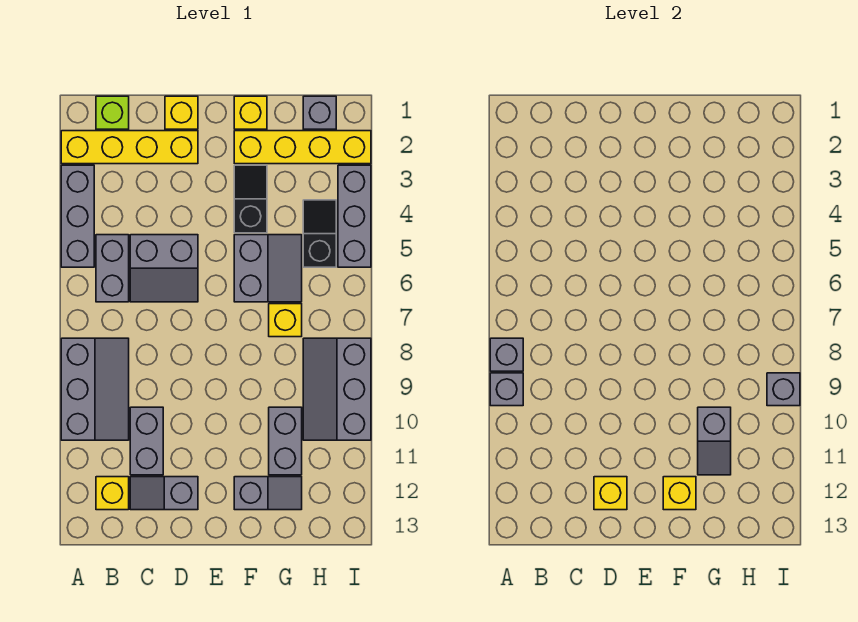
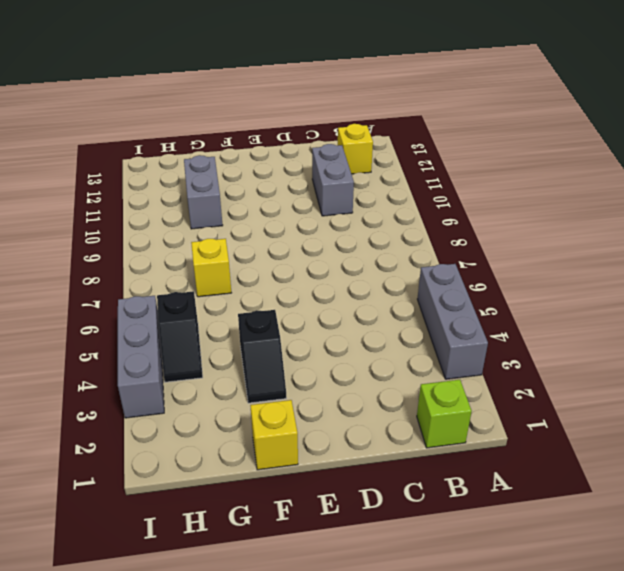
none -> yellow 1x4 brick [61,131,198,164]
none -> grey 2x3 slope [61,338,129,440]
none -> grey 1x2 brick [96,235,129,302]

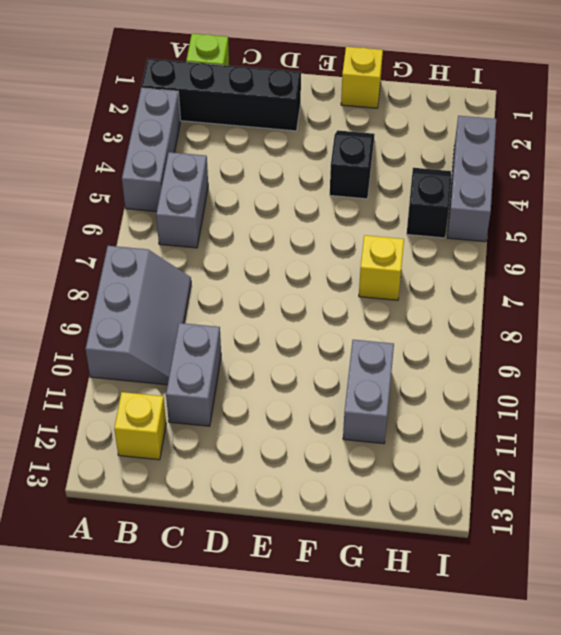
black 1x4 brick [141,59,301,131] -> yellow 1x4 brick [61,131,198,164]
none -> grey 2x2 slope [130,235,198,302]
none -> grey 1x2 slope [130,477,198,510]
none -> yellow 1x1 brick [165,96,198,129]

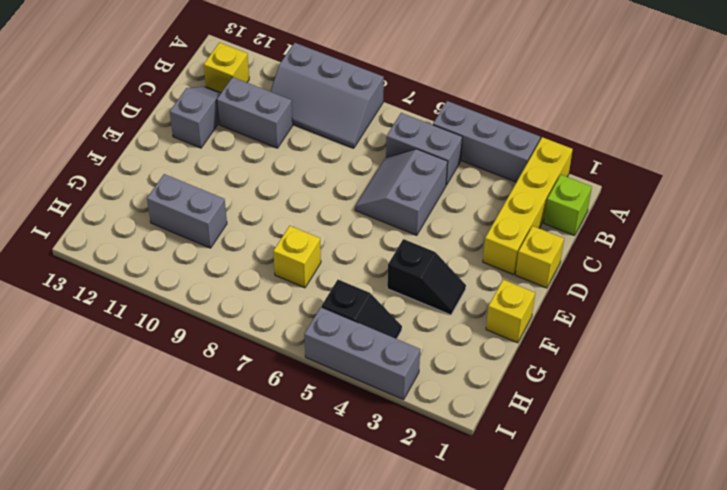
none -> yellow 1x4 brick [234,131,371,164]
none -> grey 2x2 slope [234,235,302,302]
none -> grey 1x2 slope [234,477,302,510]

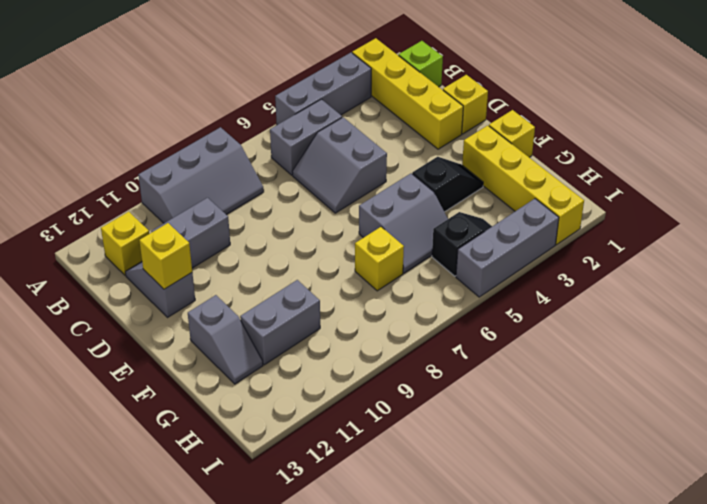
none -> grey 1x1 brick [303,96,336,129]
none -> grey 2x3 slope [303,338,371,440]
none -> grey 1x1 brick [490,338,523,371]

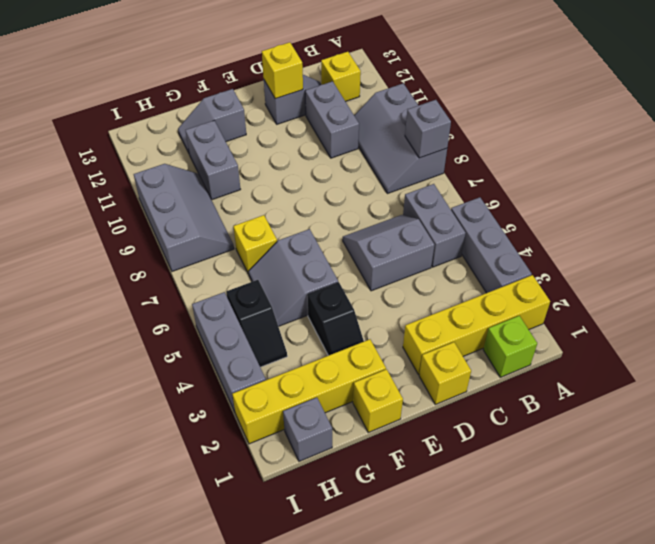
none -> grey 1x1 brick [490,373,523,406]
none -> yellow 1x1 brick [663,477,696,510]
none -> grey 1x2 slope [698,407,731,475]

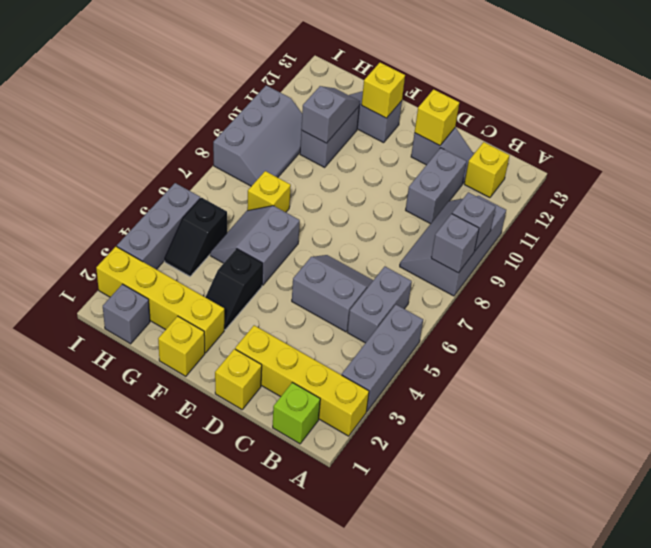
none -> grey 1x1 brick [767,373,800,406]

